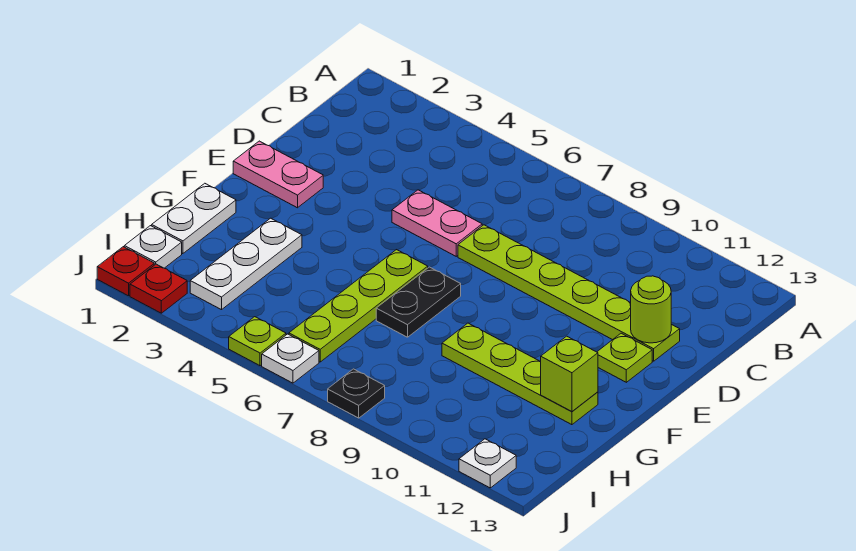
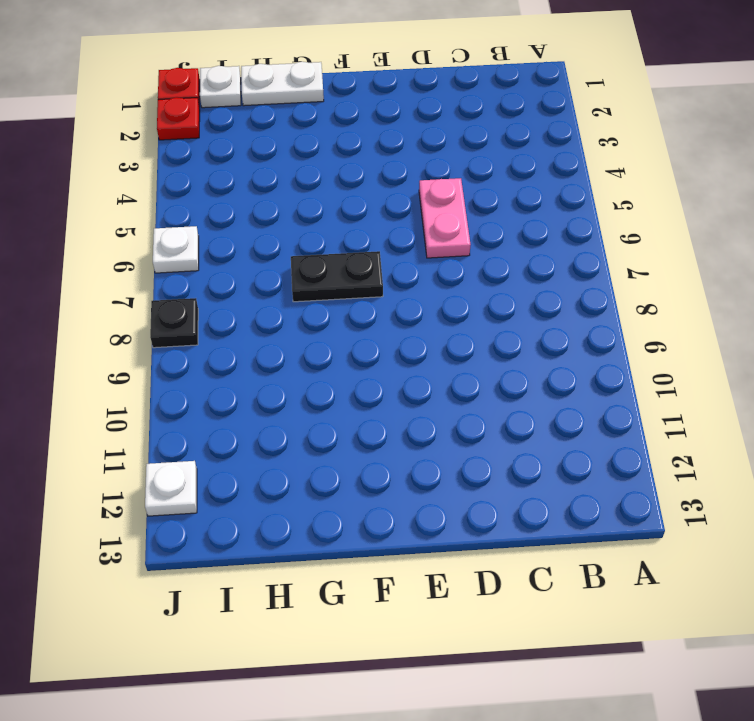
none -> lime 1x6 plate [458,225,680,361]
none -> pink 1x2 plate [233,141,323,208]
none -> lime 1x1 plate [597,333,652,382]

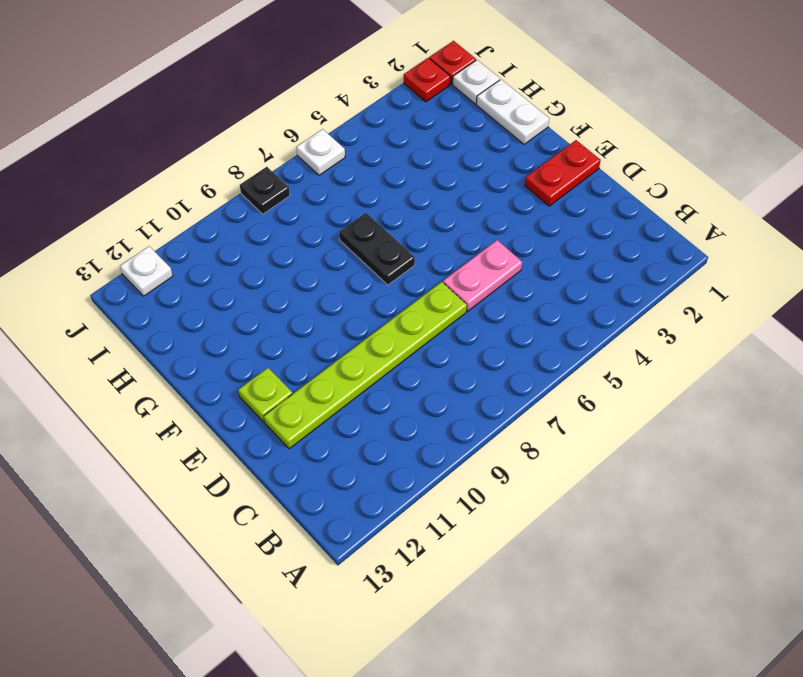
red 1x2 plate [525,140,601,206] -> pink 1x2 plate [233,141,323,208]
none -> lime 1x4 plate [289,250,428,362]
none -> white 1x3 plate [190,218,302,310]
none -> lime 1x4 plate [442,323,598,425]

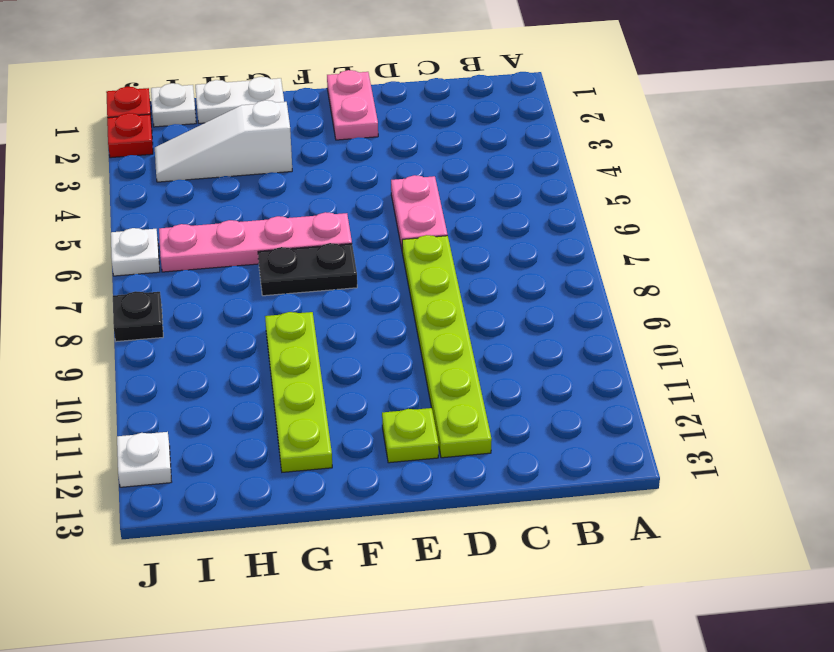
pink 1x4 plate [159,212,352,272] -> lime 1x4 plate [289,250,428,362]
white 1x3 slope [155,100,292,182] -> white 1x3 plate [190,218,302,310]
none -> lime 1x1 plate [229,317,286,366]
none -> lime 1x1 round brick [631,276,671,343]
none -> lime 1x1 brick [541,336,598,411]

